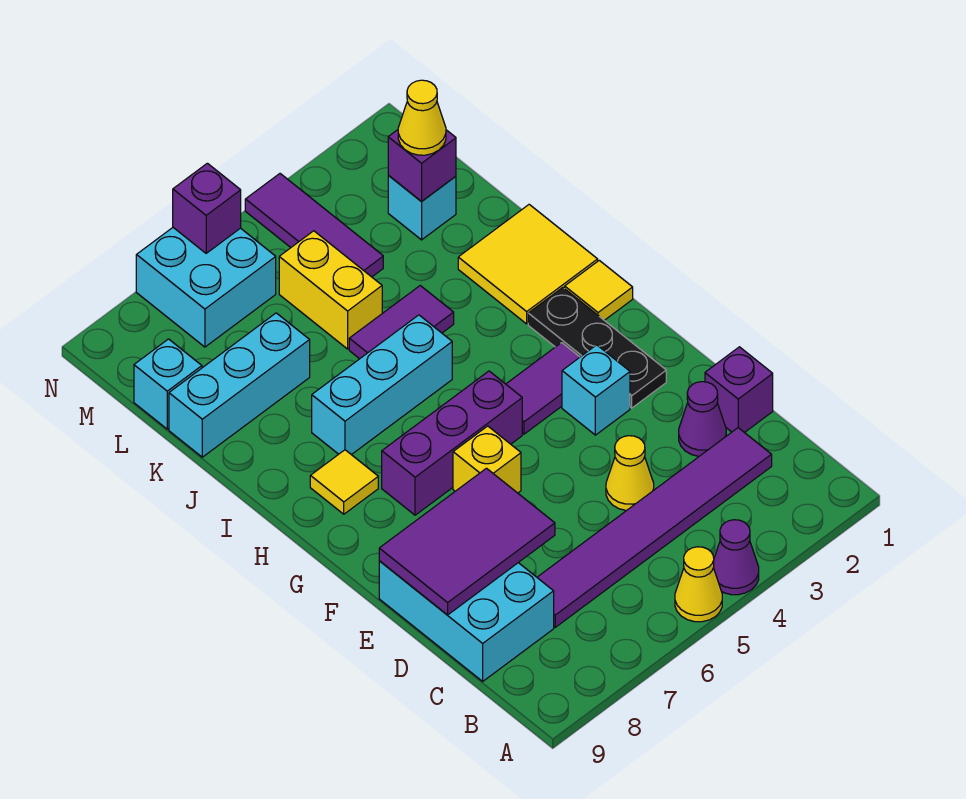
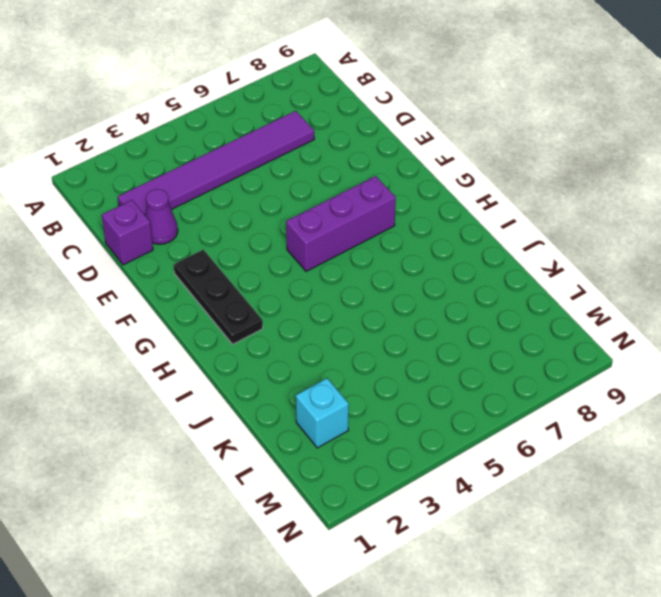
none -> purple 1x1 cone [713,520,759,595]
none -> yellow 1x1 cone [675,547,722,622]
none -> cyan 2x3 brick [379,561,554,681]

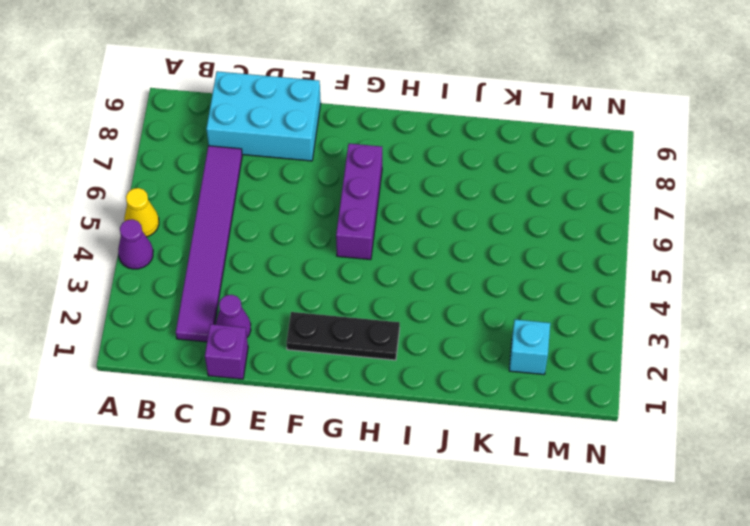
none -> yellow 1x1 cone [606,436,654,511]
none -> cyan 1x1 brick [562,345,630,435]
none -> yellow 1x1 brick [453,426,521,493]

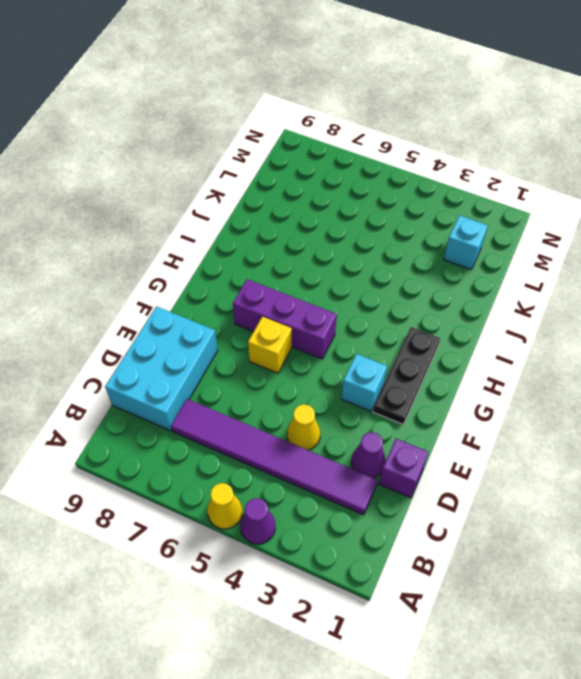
none -> purple 1x2 tile [506,343,580,434]
none -> yellow 1x1 tile [565,260,633,320]
none -> yellow 1x1 tile [310,450,378,514]

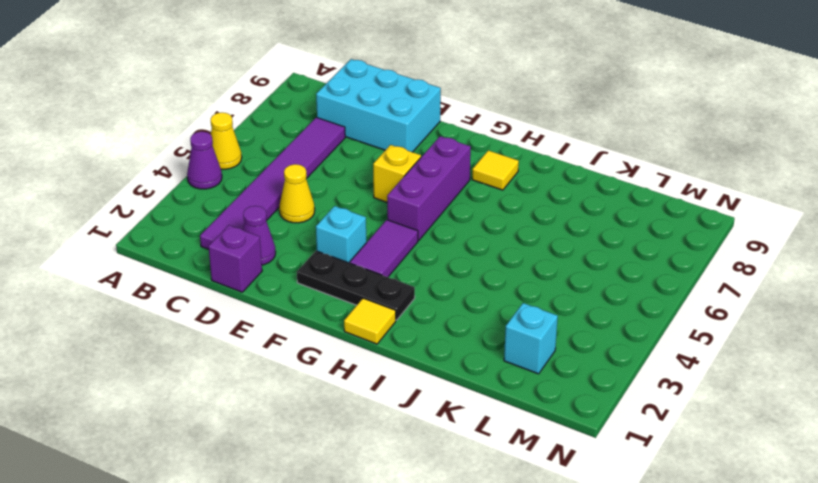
none -> yellow 2x2 tile [458,204,598,324]
none -> cyan 1x3 brick [312,315,452,455]
none -> purple 1x2 tile [349,286,454,359]

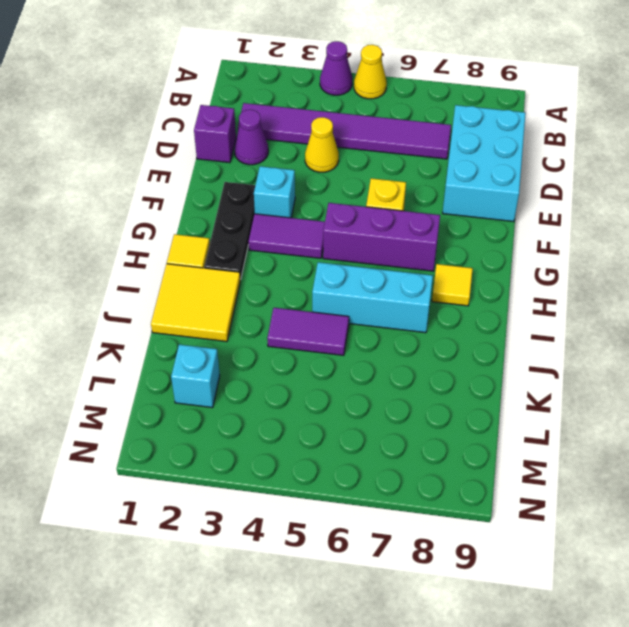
none -> yellow 1x2 brick [279,231,382,349]
none -> cyan 1x3 brick [169,313,310,457]
none -> purple 1x3 tile [245,174,383,277]

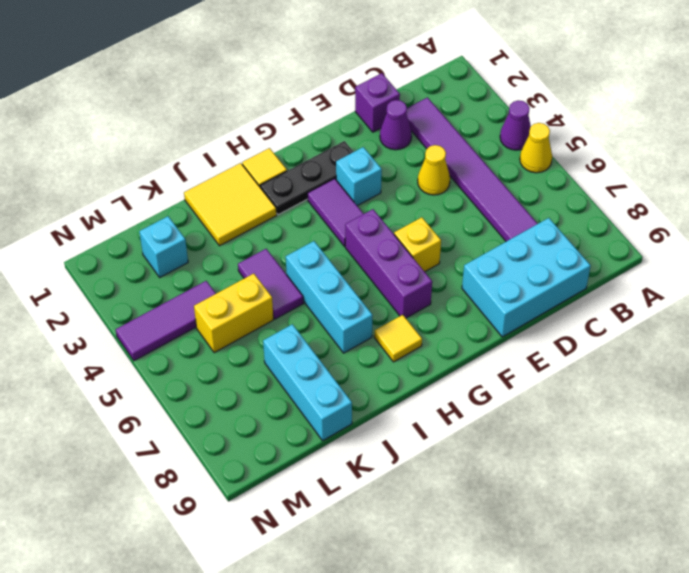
none -> cyan 1x1 brick [134,339,202,429]
none -> cyan 2x2 brick [136,228,276,347]
none -> purple 2x3 tile [379,468,555,615]

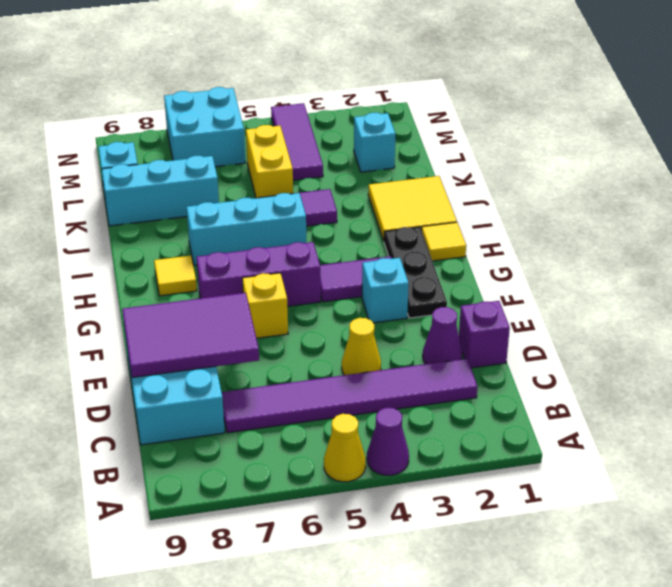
none -> purple 1x1 brick [388,130,456,202]
none -> purple 1x1 brick [173,163,241,253]
none -> yellow 1x1 cone [398,80,446,155]

